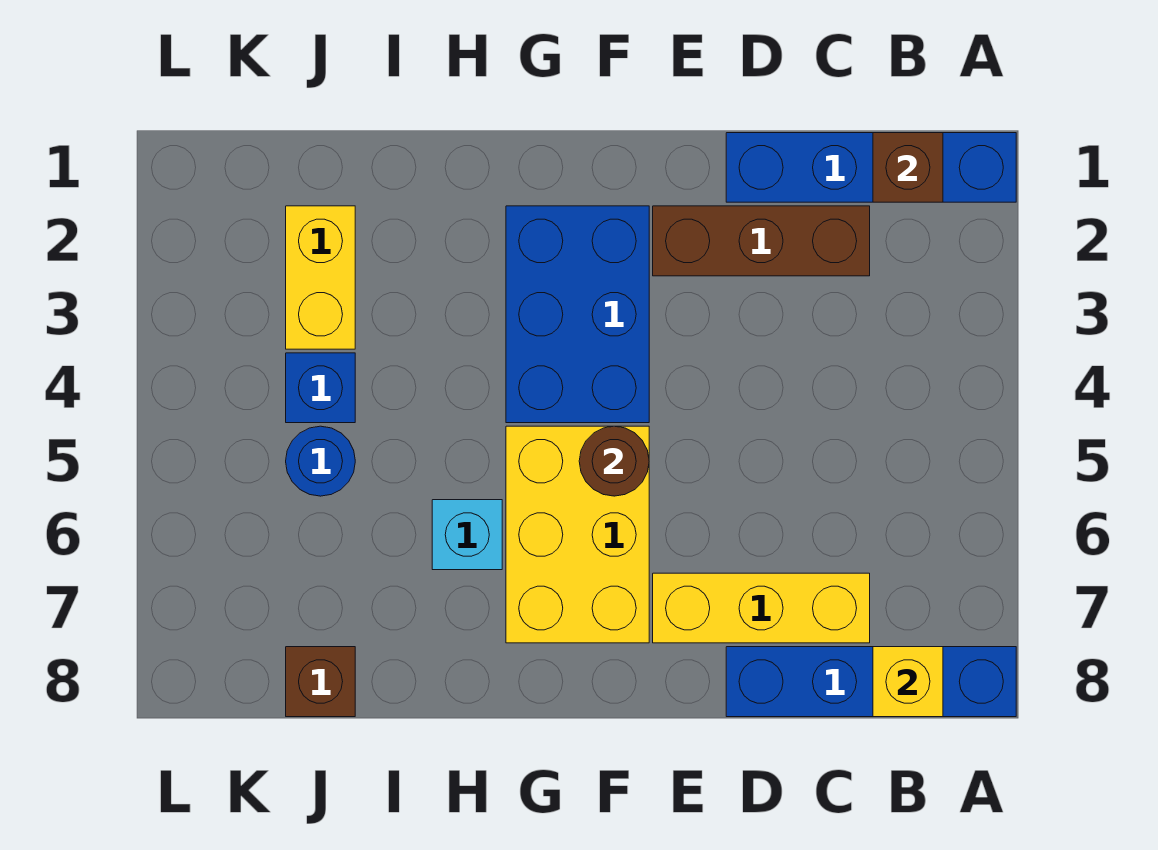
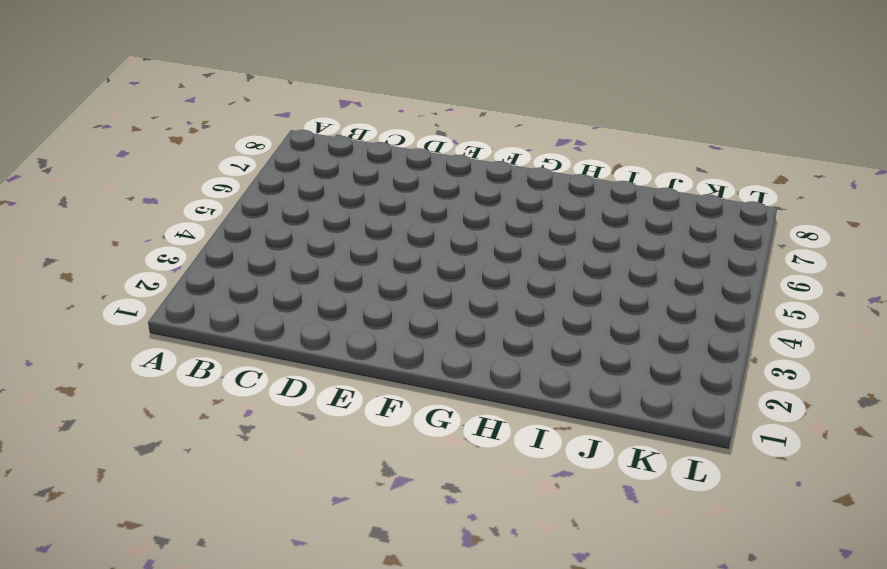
none -> blue 1x4 brick [726,133,1016,202]
none -> blue 1x4 brick [726,647,1016,717]
none -> brown 1x3 brick [653,206,870,276]

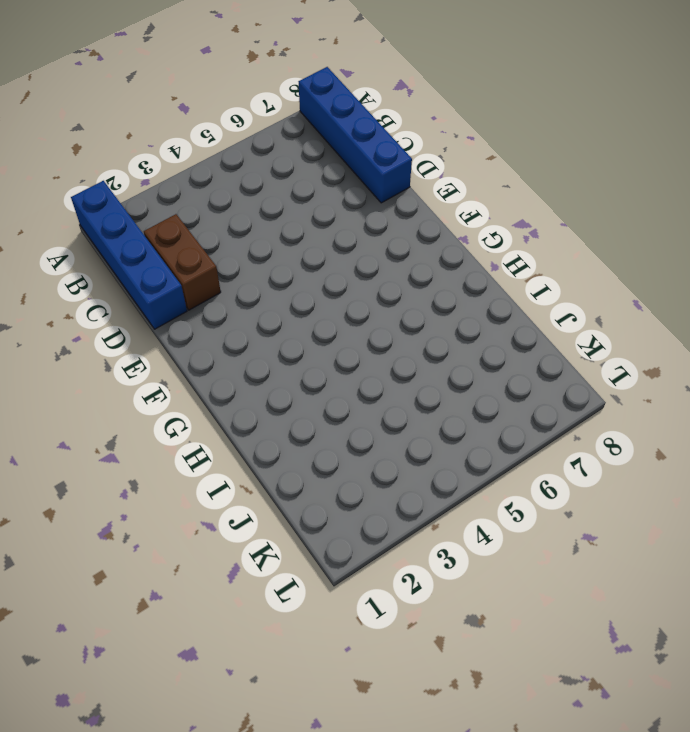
brown 1x2 brick [144,214,221,310] -> brown 1x3 brick [653,206,870,276]
none -> yellow 1x3 brick [653,573,870,643]
none -> blue 2x3 brick [506,206,649,423]
none -> yellow 2x3 brick [506,426,649,643]

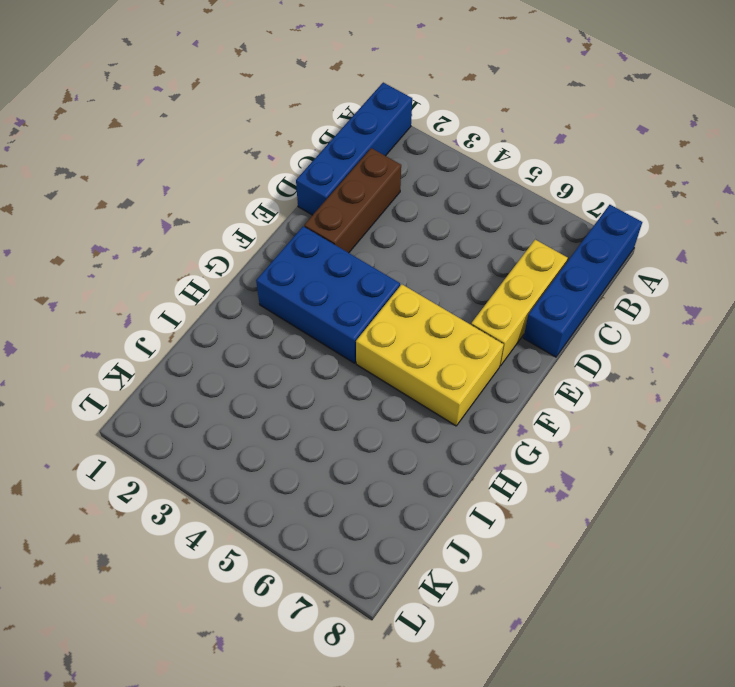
none -> cyan 1x1 brick [432,500,502,570]
none -> yellow 1x2 brick [286,206,355,349]
none -> blue 1x1 brick [286,353,355,423]

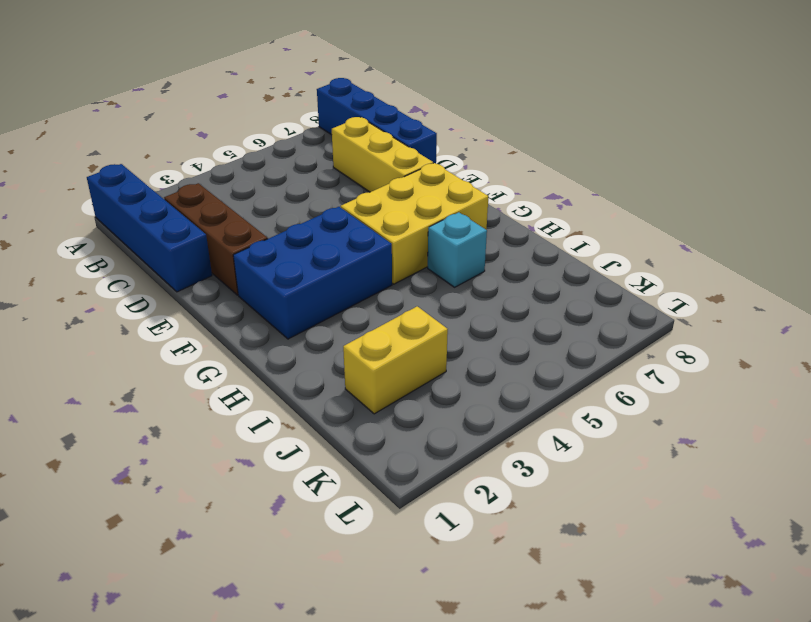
none -> blue 1x1 brick [286,353,355,423]
none -> blue 1x1 round brick [286,426,355,496]
none -> brown 1x1 brick [286,647,355,717]

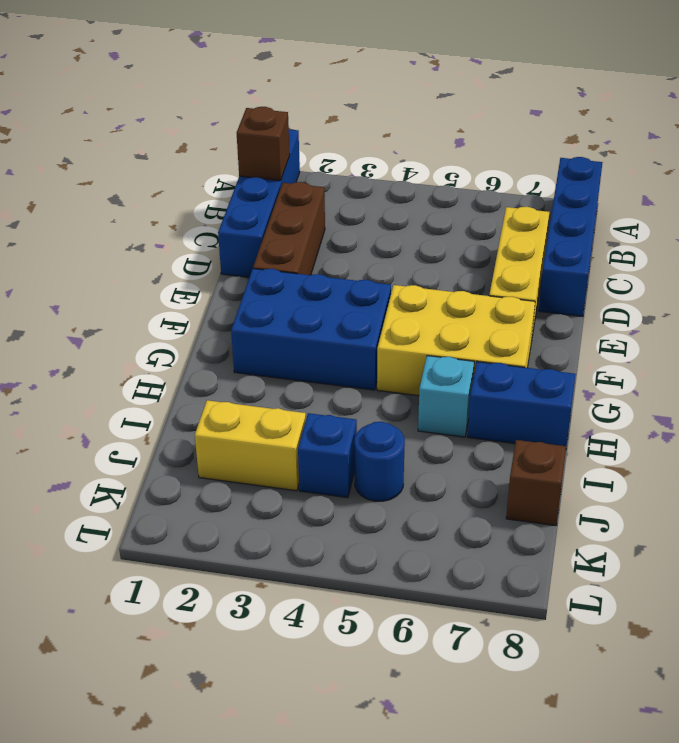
blue 1x2 brick [468,362,576,447] -> none
none -> yellow 1x1 brick [873,647,943,717]
none -> brown 1x1 round brick [579,426,649,496]

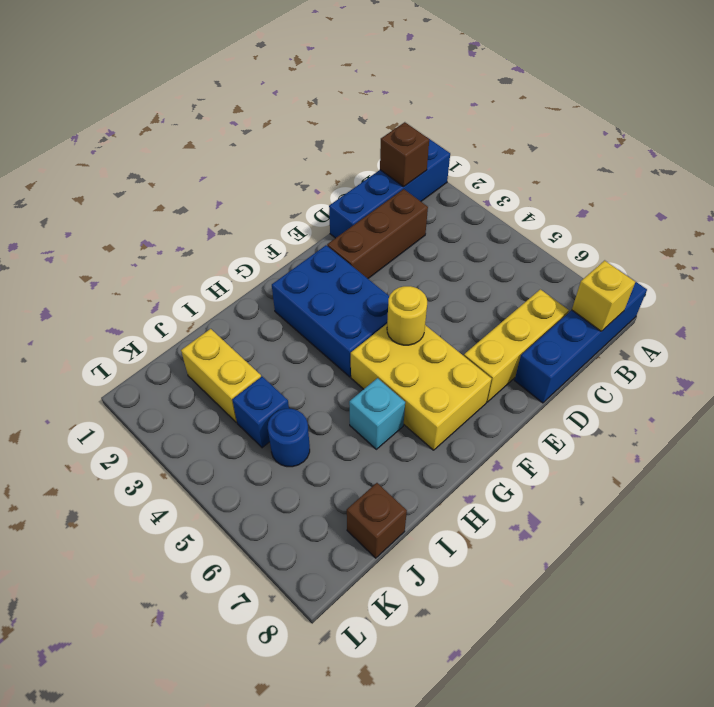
yellow 1x1 round brick [387,286,427,345] -> brown 1x1 round brick [579,426,649,496]

